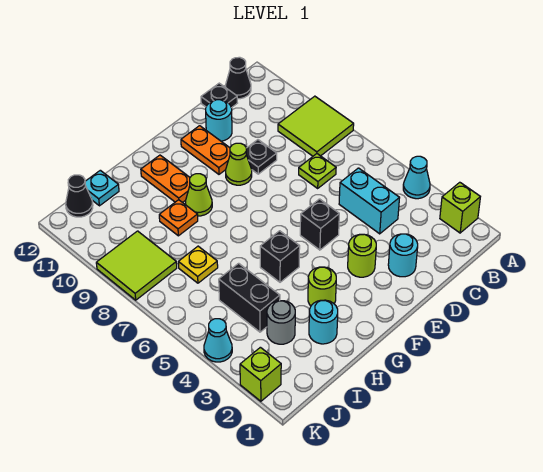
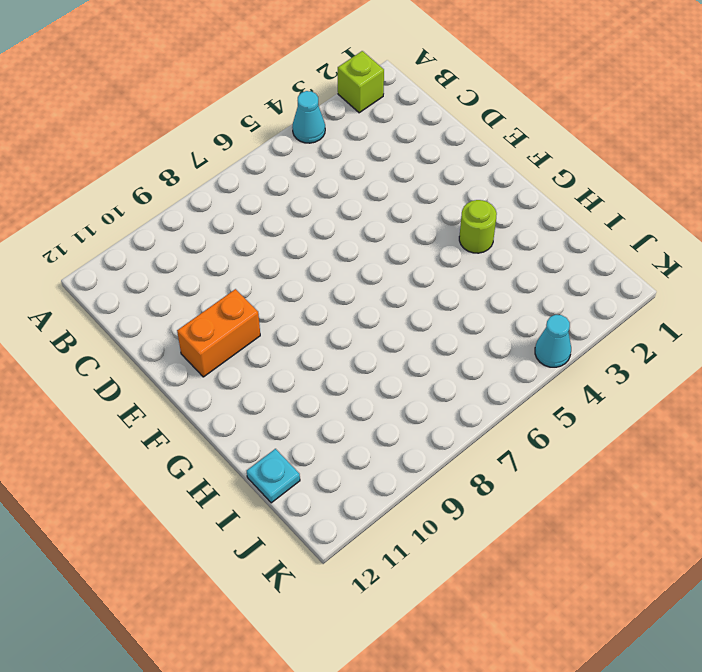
orange 1x2 brick [177,289,260,377] -> orange 1x2 plate [181,126,230,174]
none -> lime 2x2 tile [278,96,354,156]
none -> black 1x1 cone [226,57,251,99]
none -> cyan 1x2 brick [339,168,399,234]

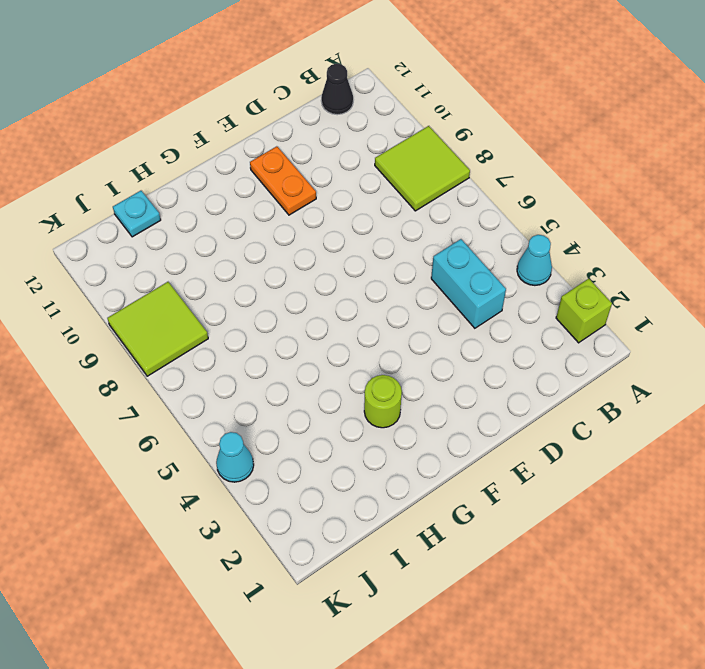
none -> lime 1x1 plate [299,154,336,188]
none -> black 1x1 plate [201,83,237,108]
none -> cyan 1x1 round brick [388,234,418,277]

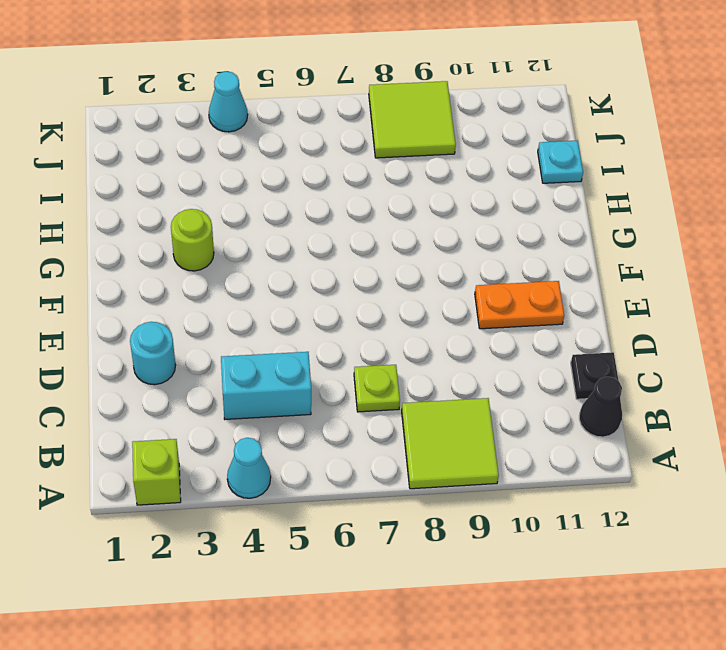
none -> black 1x1 plate [246,140,277,174]
none -> cyan 1x1 round brick [206,100,232,141]
none -> lime 1x1 round brick [348,234,376,277]

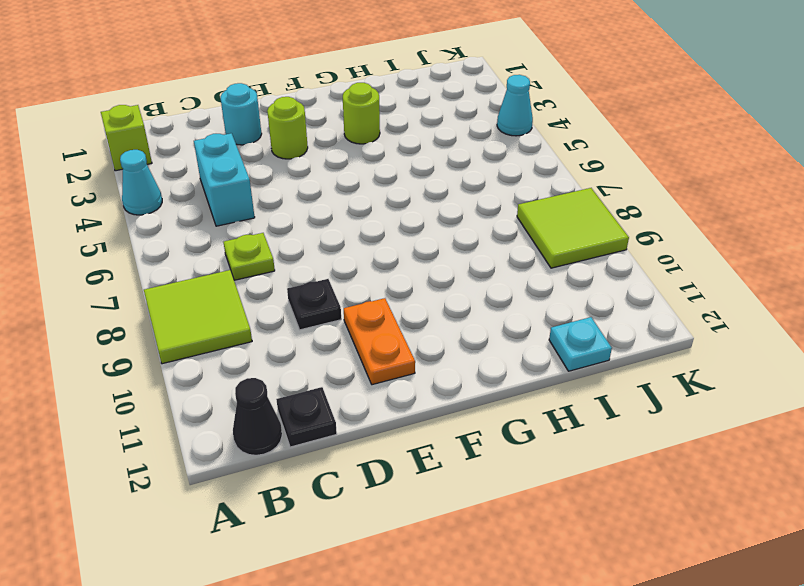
none -> cyan 1x1 round brick [206,100,232,141]
none -> black 1x1 brick [300,199,339,250]
none -> lime 1x1 cone [226,143,252,185]

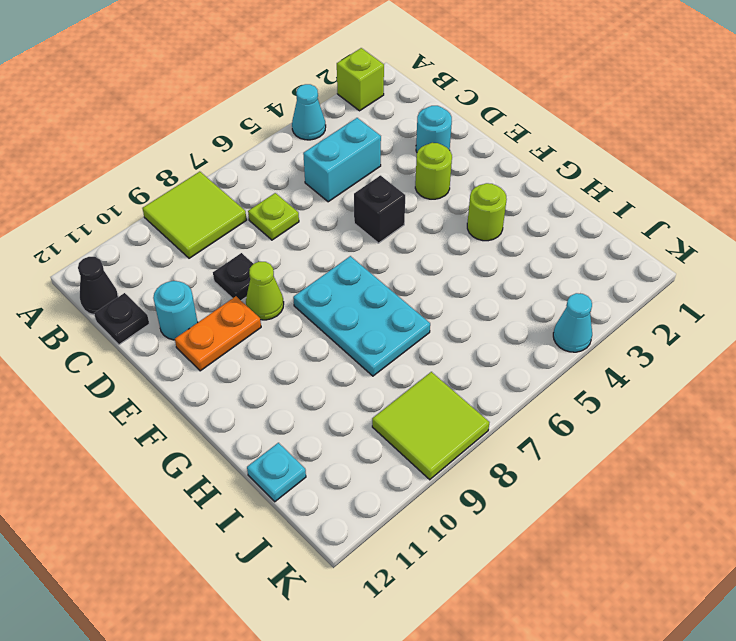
cyan 2x3 plate [293,256,430,376] -> none
none -> black 1x1 brick [260,231,300,282]
none -> lime 1x1 cone [186,174,212,216]
none -> orange 1x2 plate [141,155,190,203]

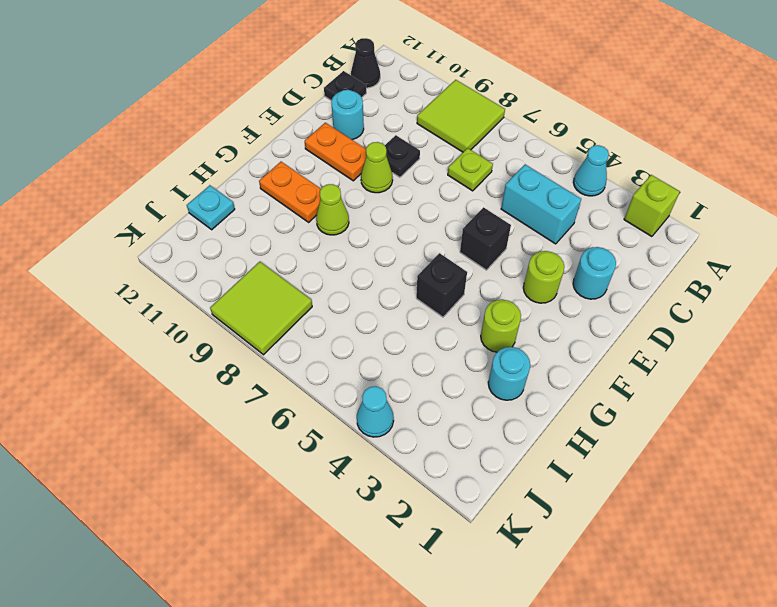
none -> orange 1x1 plate [159,200,198,236]
none -> grey 1x1 round brick [267,301,295,344]
none -> black 1x2 brick [219,263,280,332]

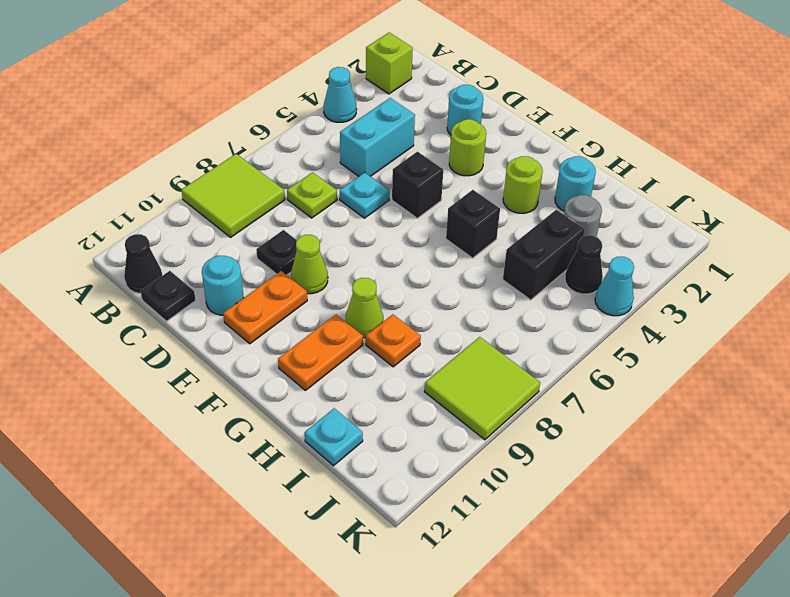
cyan 1x1 plate [340,172,390,218] -> none
black 1x1 cone [565,235,603,294] -> black 1x1 cone moved to [66,175,93,217]
none -> yellow 1x1 plate [178,246,218,283]
none -> lime 1x1 brick [240,347,281,401]

